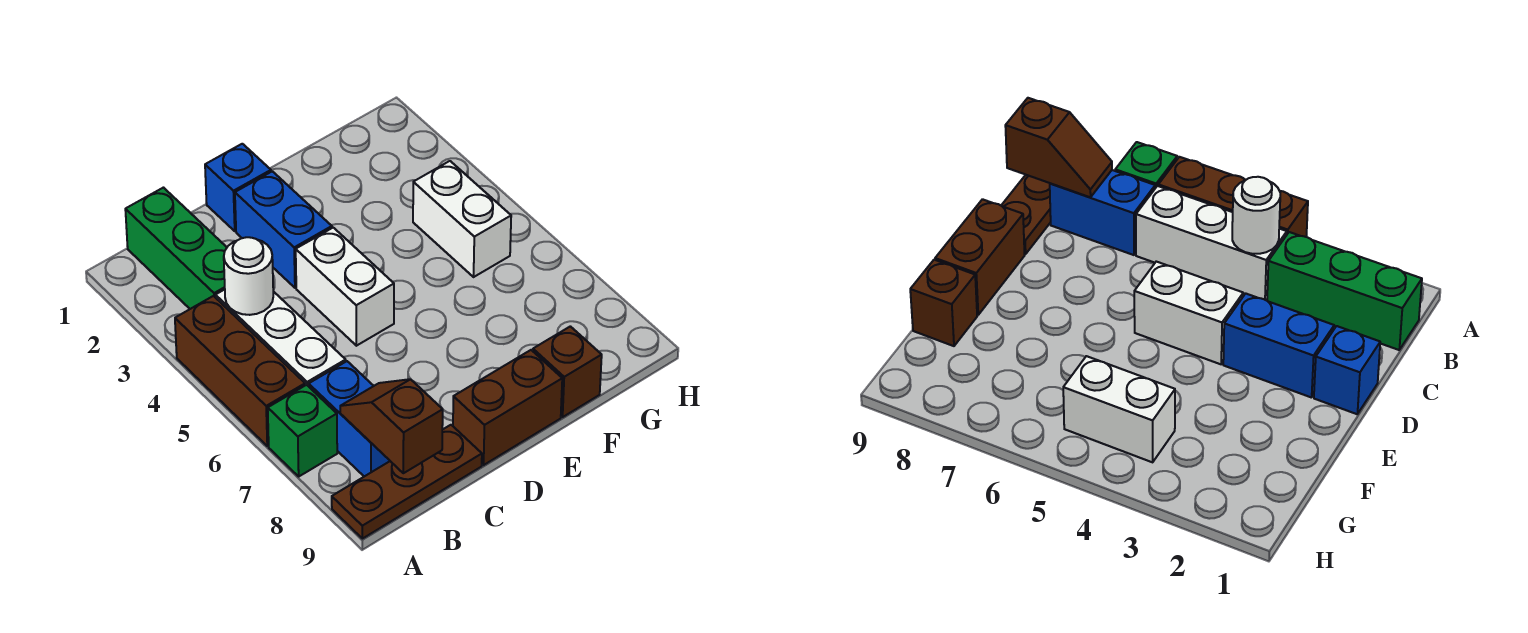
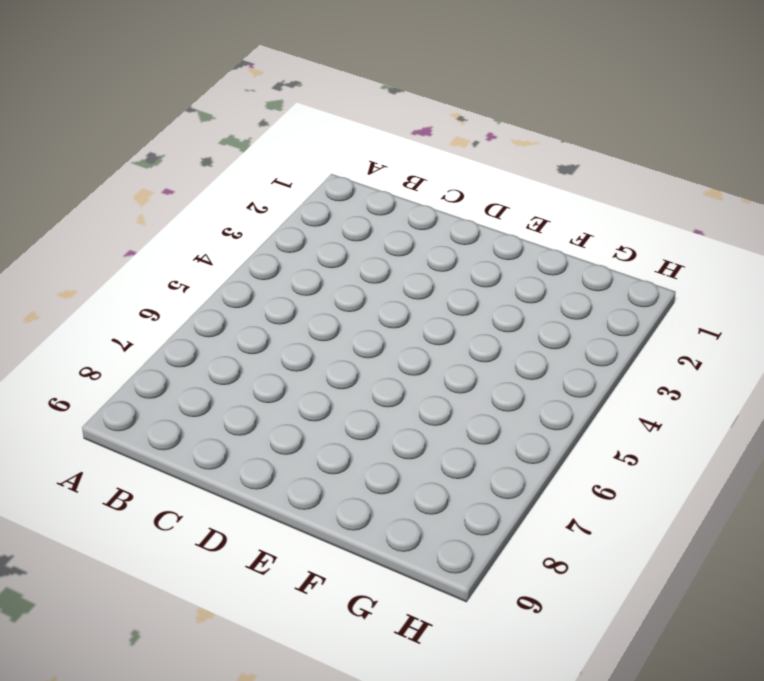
none -> brown 1x3 brick [175,296,305,446]
none -> green 1x1 brick [268,385,337,476]
none -> brown 1x3 plate [332,425,482,539]

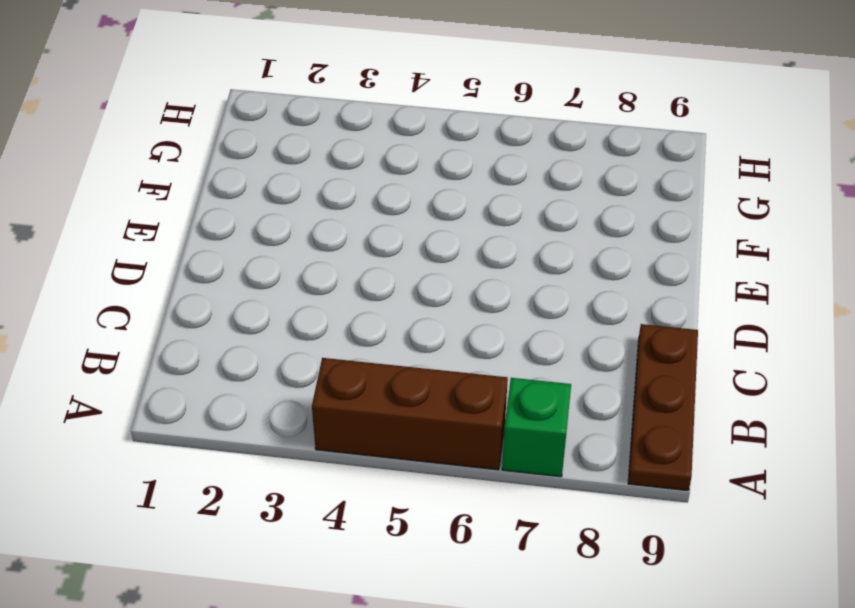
none -> green 1x3 brick [125,188,227,309]
none -> white 1x3 brick [216,290,346,386]
none -> blue 1x2 brick [309,361,390,476]

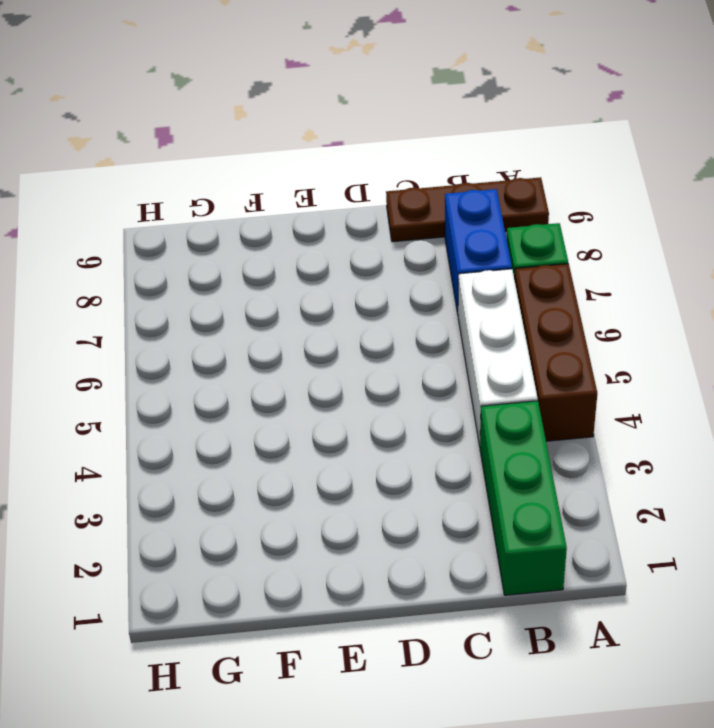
none -> blue 1x1 brick [205,144,271,231]
none -> blue 1x2 brick [235,171,332,288]
none -> white 1x2 brick [296,228,394,346]

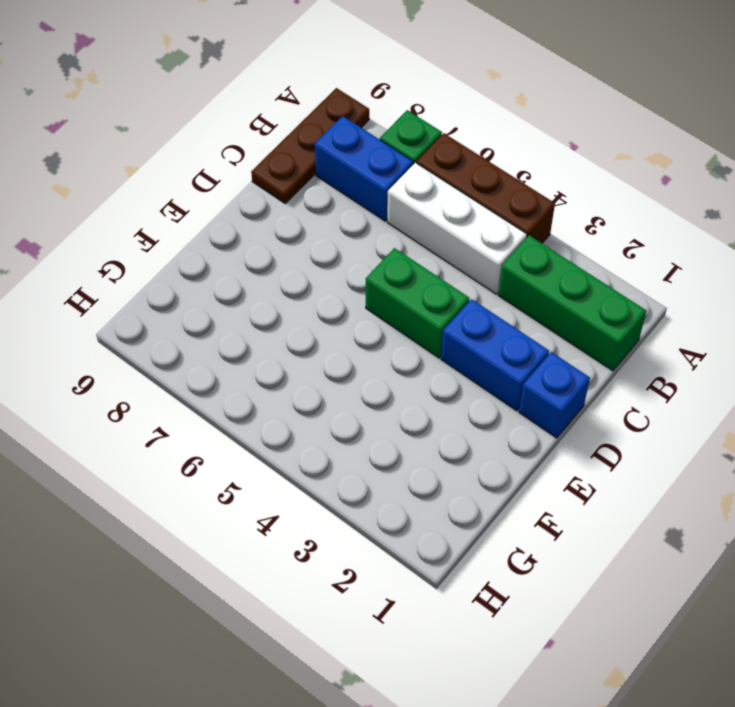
green 1x2 brick [366,248,469,358] -> white 1x2 brick [296,228,394,346]
none -> brown 1x2 brick [453,350,562,465]
none -> brown 1x1 brick [533,326,602,417]
none -> white 1x2 brick [413,161,511,277]

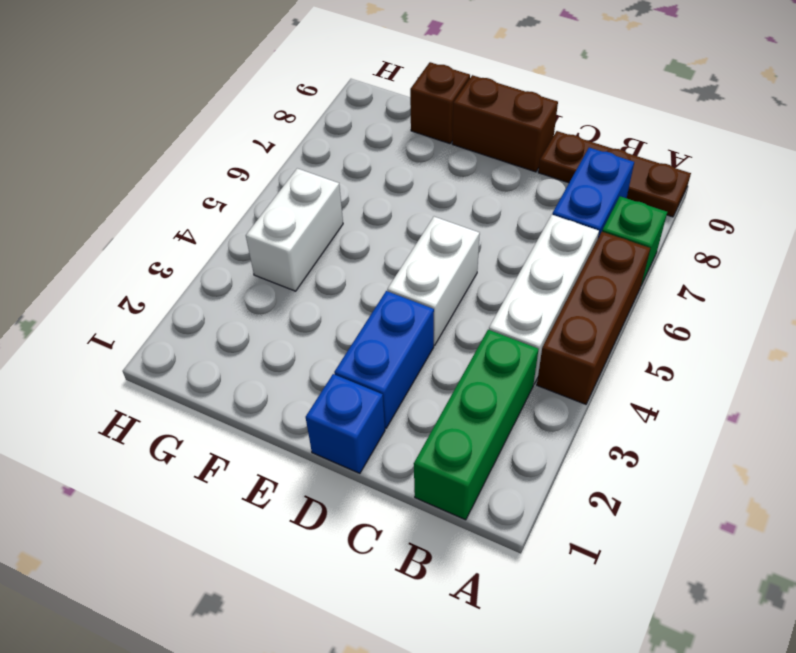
none -> white 1x1 round brick [224,237,273,315]
none -> brown 1x2 slope [340,379,443,473]

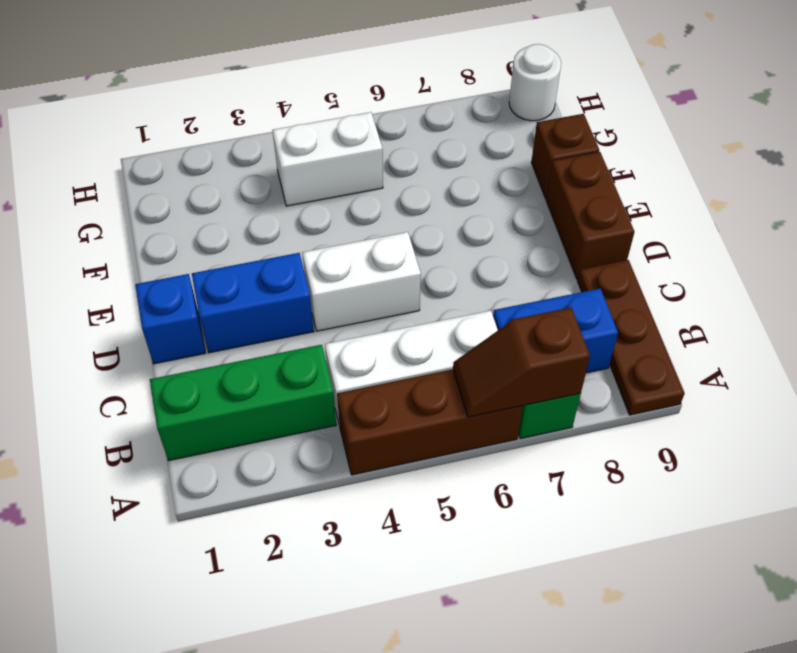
brown 1x2 slope [453,307,590,417] -> brown 1x2 slope moved to [340,379,443,473]
white 1x1 round brick [509,44,561,121] -> white 1x1 round brick moved to [224,237,273,315]

